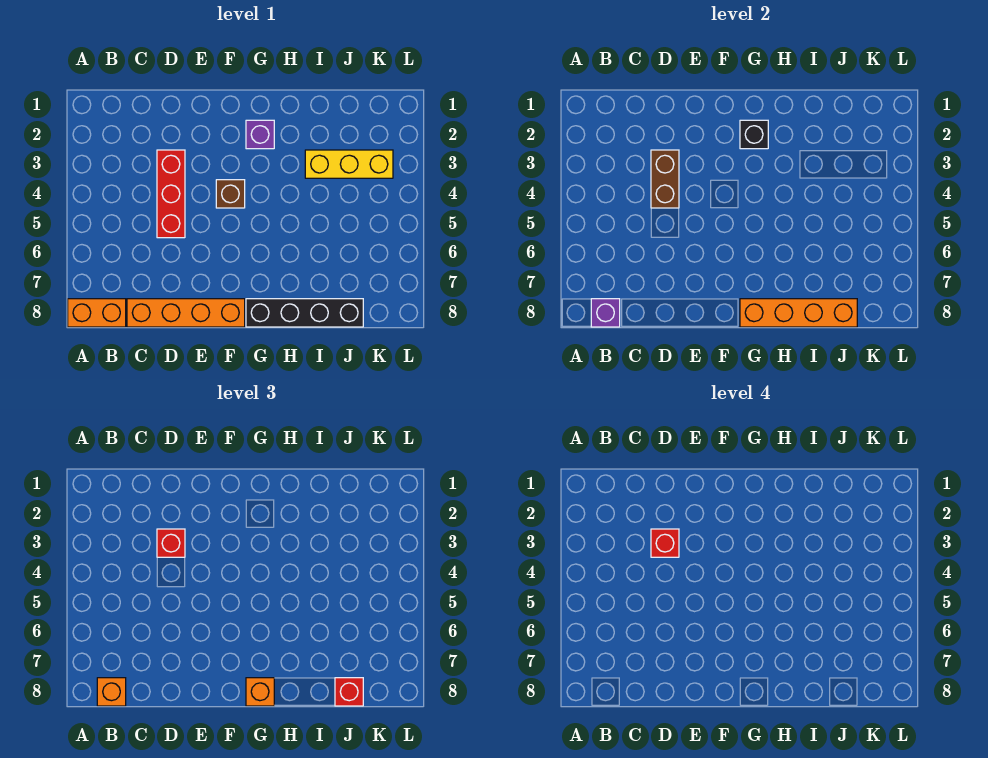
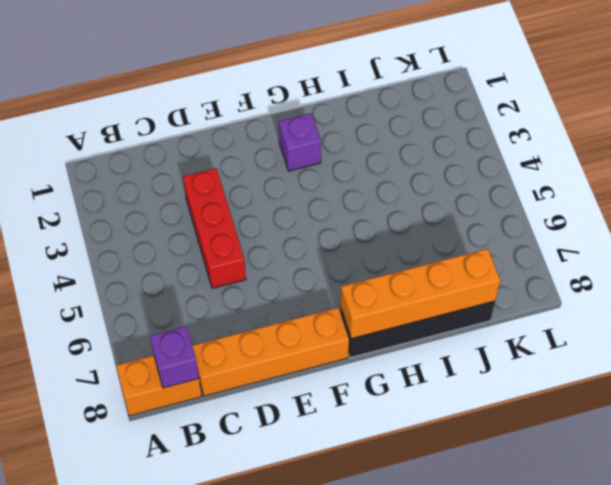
none -> brown 1x1 brick [216,180,245,208]
none -> yellow 1x3 brick [305,150,393,178]
none -> brown 1x2 brick [651,150,679,208]

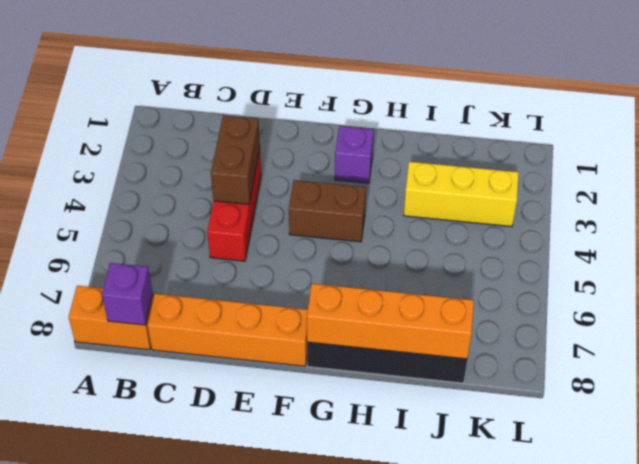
brown 1x2 brick [289,180,366,242] -> brown 1x1 brick [216,180,245,208]
none -> black 1x1 brick [740,120,768,149]
none -> orange 1x1 brick [97,678,126,706]
none -> red 1x1 brick [157,529,185,557]

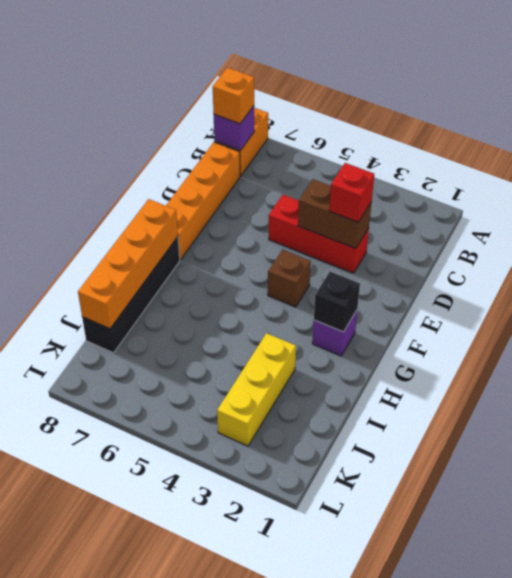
none -> orange 1x1 brick [246,678,274,706]
none -> red 1x1 brick [335,678,363,706]
none -> red 1x1 brick [651,529,679,557]

